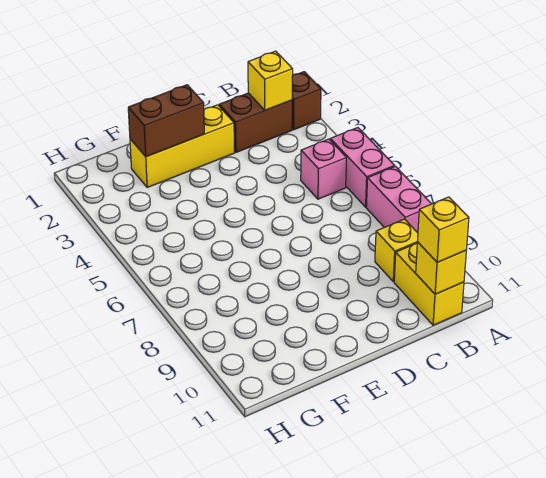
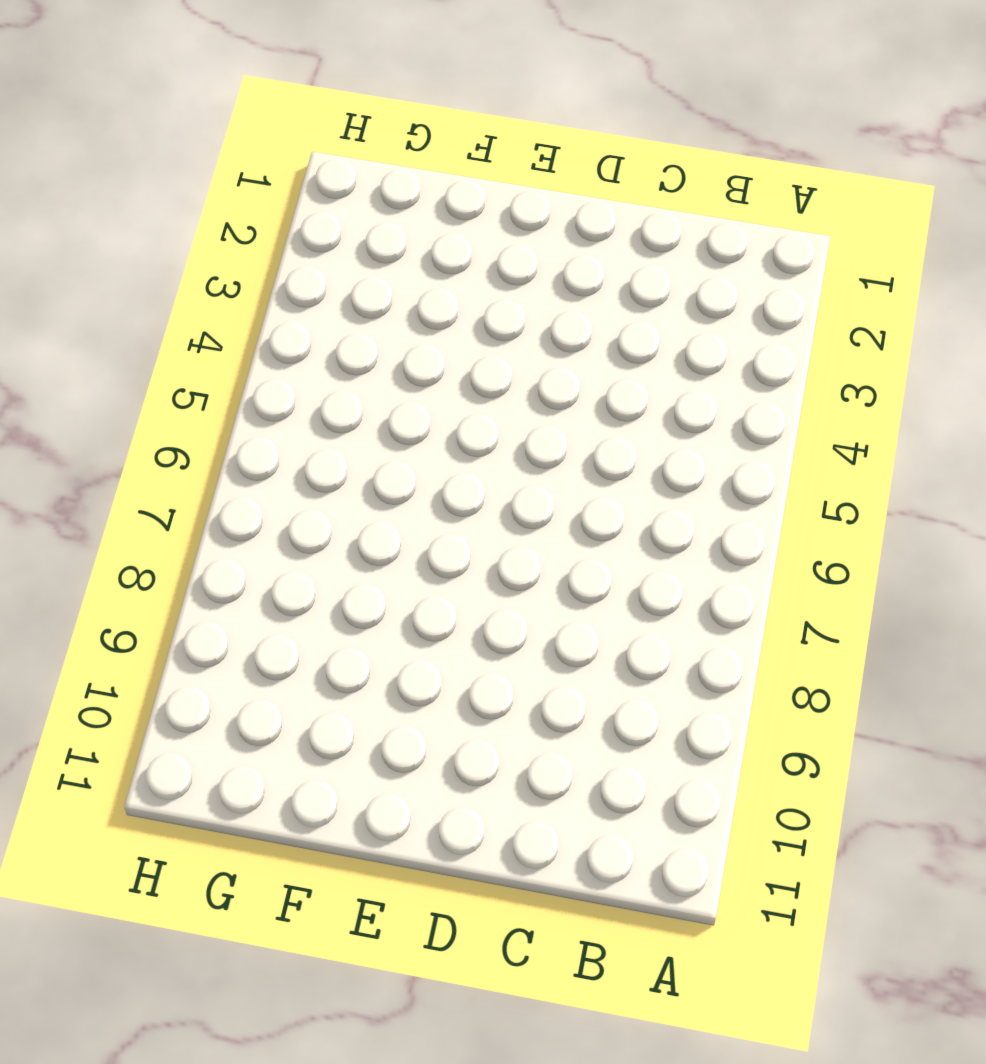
none -> brown 1x1 brick [292,72,321,130]
none -> pink 1x2 brick [330,128,395,207]
none -> pink 1x2 brick [366,166,431,233]

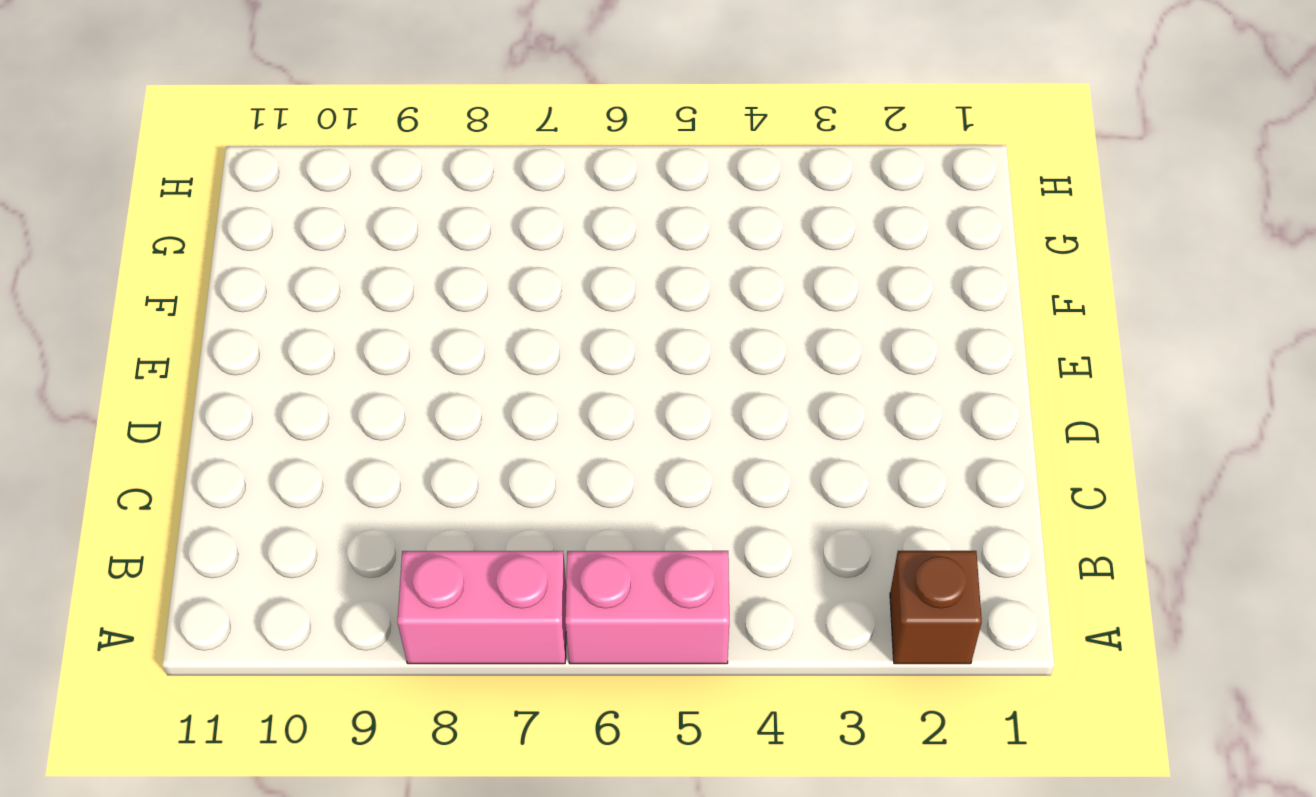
none -> brown 1x2 brick [219,93,292,152]
none -> pink 1x1 brick [301,139,346,199]
none -> yellow 1x1 brick [375,219,418,282]

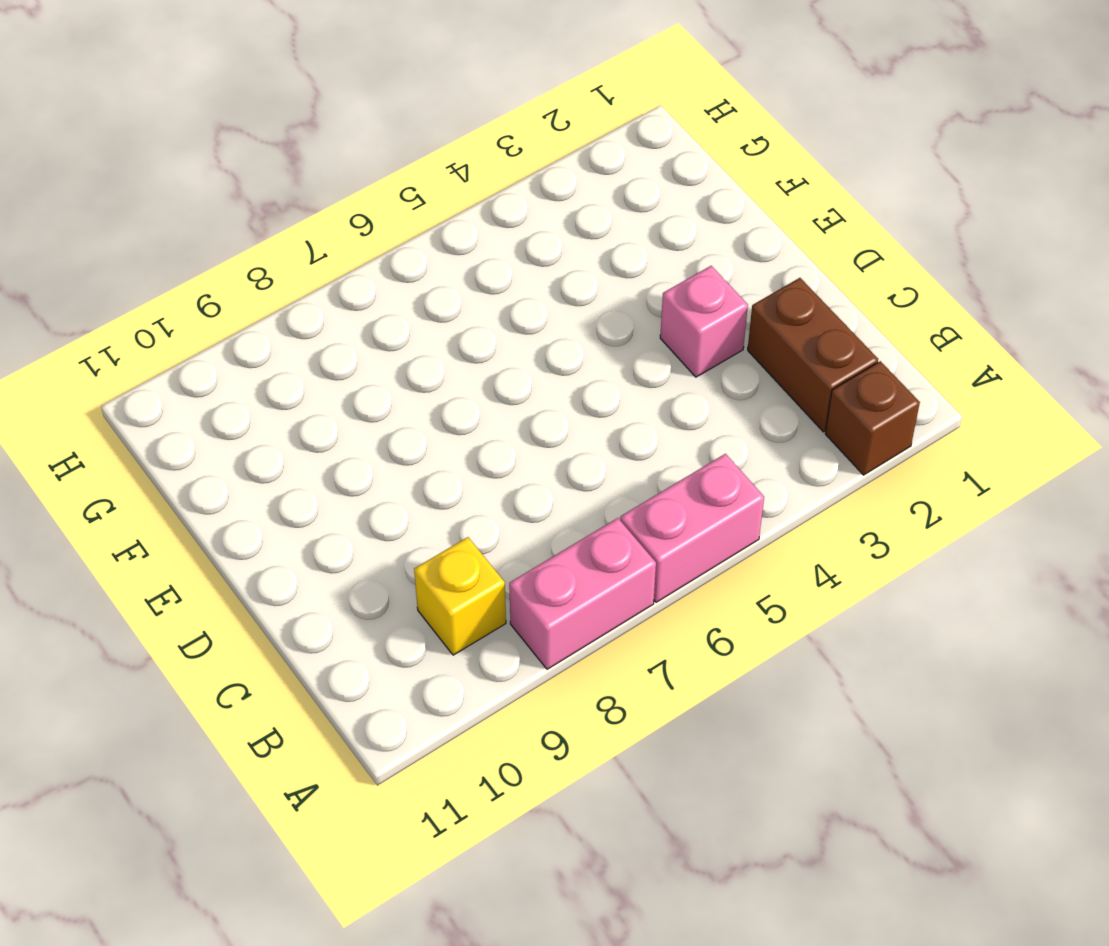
pink 1x1 brick [660,266,748,377] -> pink 1x1 brick moved to [301,139,346,199]
none -> yellow 1x2 brick [394,244,464,325]
none -> yellow 1x3 brick [130,105,234,188]
none -> yellow 1x1 brick [248,51,293,110]

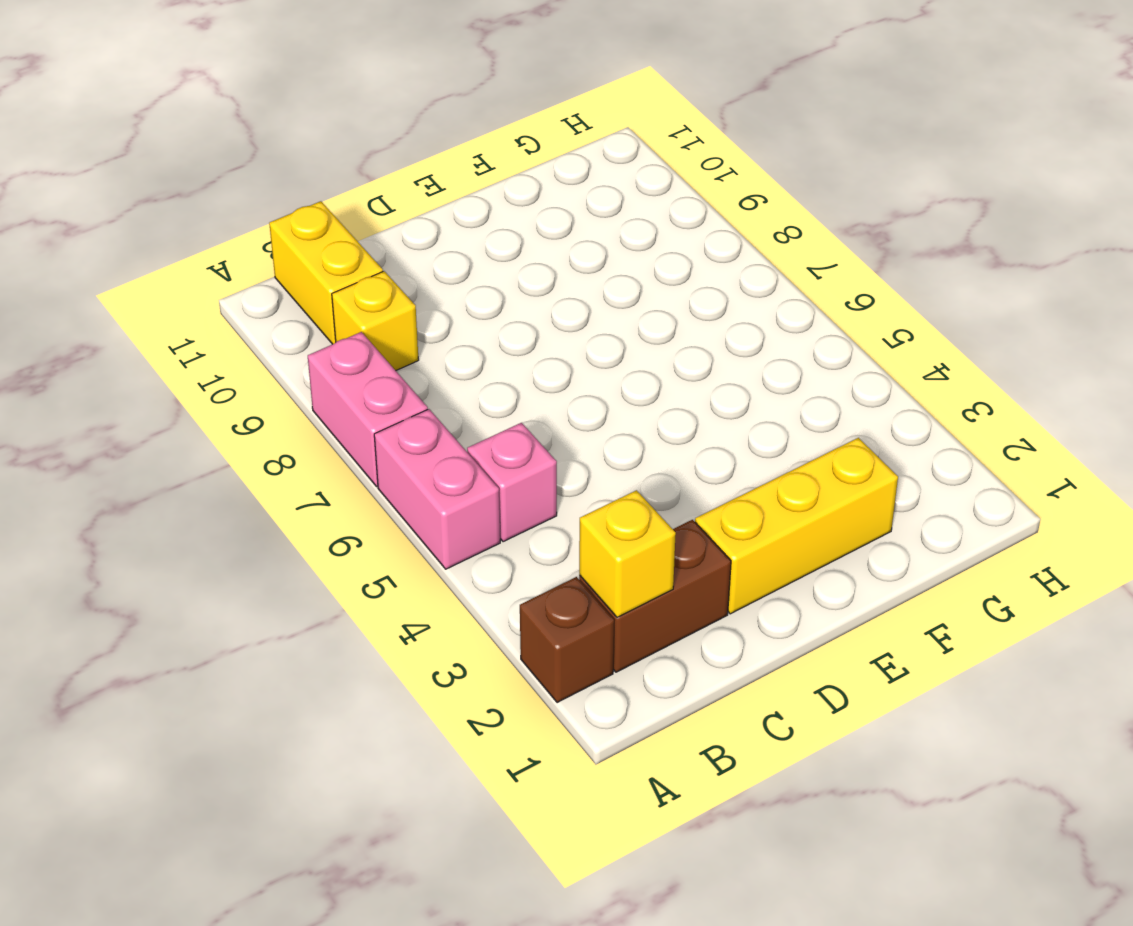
none -> yellow 1x1 brick [416,242,466,294]
none -> brown 1x2 brick [128,85,204,157]
none -> yellow 1x1 brick [417,197,469,262]

